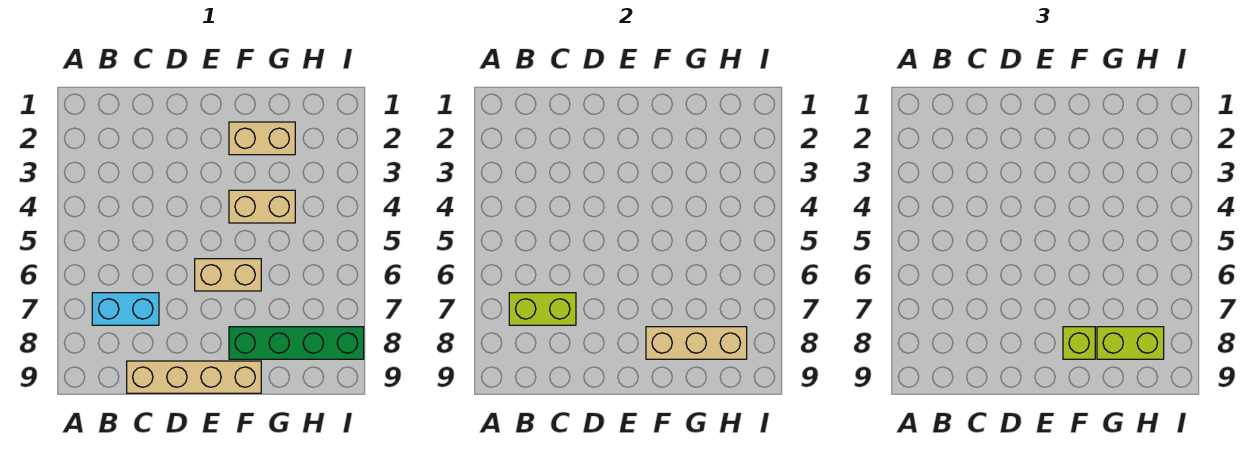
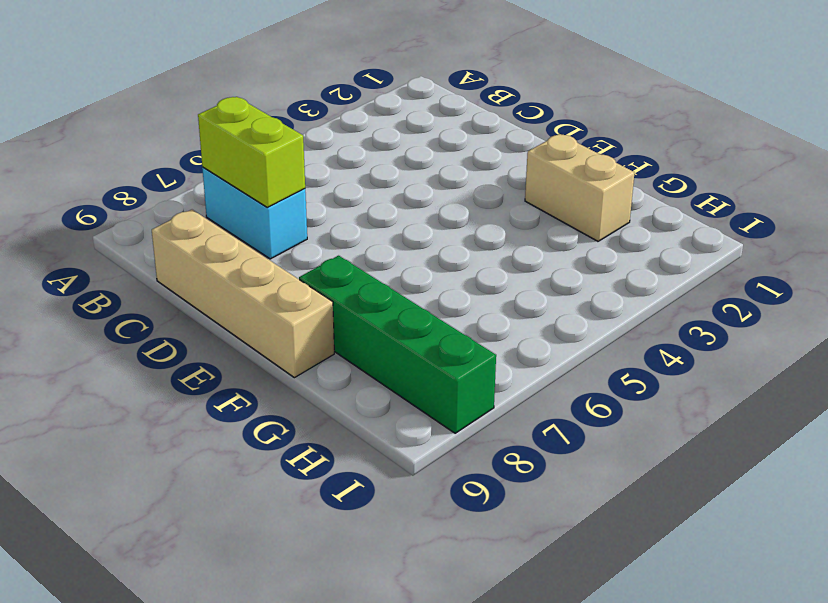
none -> tan 1x2 brick [195,259,261,291]
none -> tan 1x2 brick [229,190,295,223]

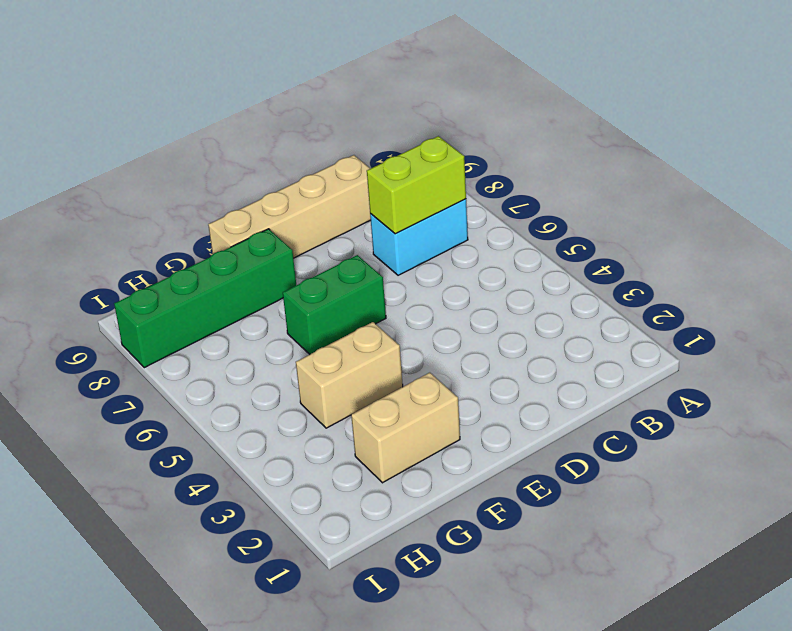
green 1x2 brick [283,255,386,354] -> tan 1x2 brick [195,259,261,291]
none -> tan 1x3 brick [646,327,747,359]
none -> lime 1x1 brick [1063,327,1095,359]

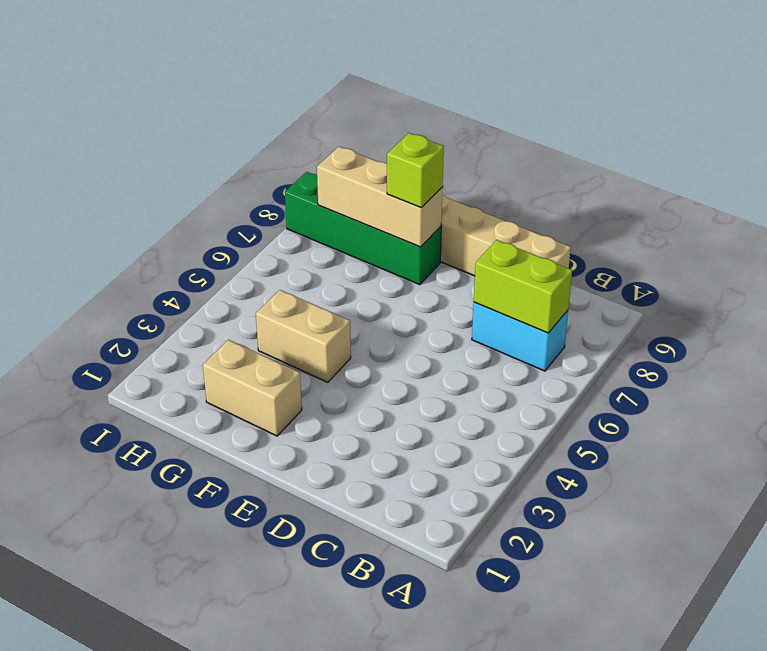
none -> tan 1x2 brick [195,259,261,291]
none -> lime 1x2 brick [1097,327,1164,359]

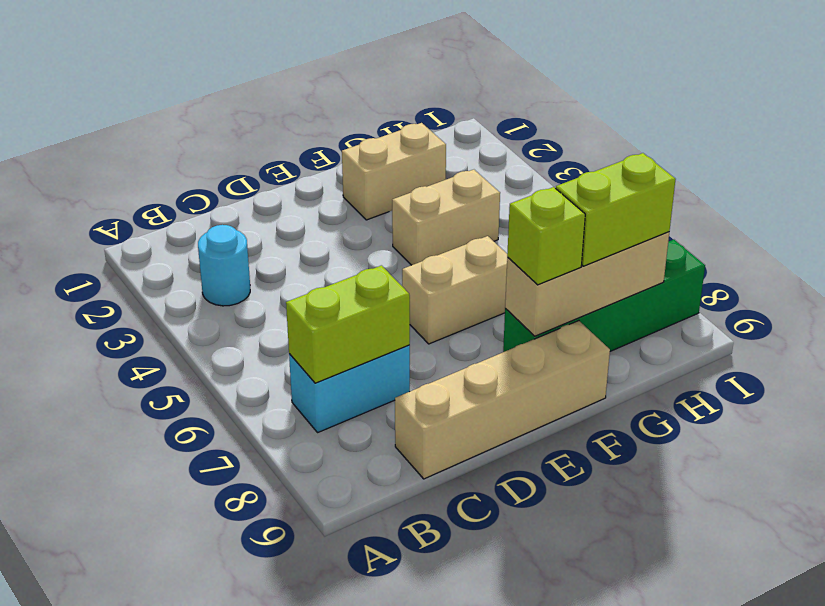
cyan 1x1 round brick [198,225,250,306] -> none

